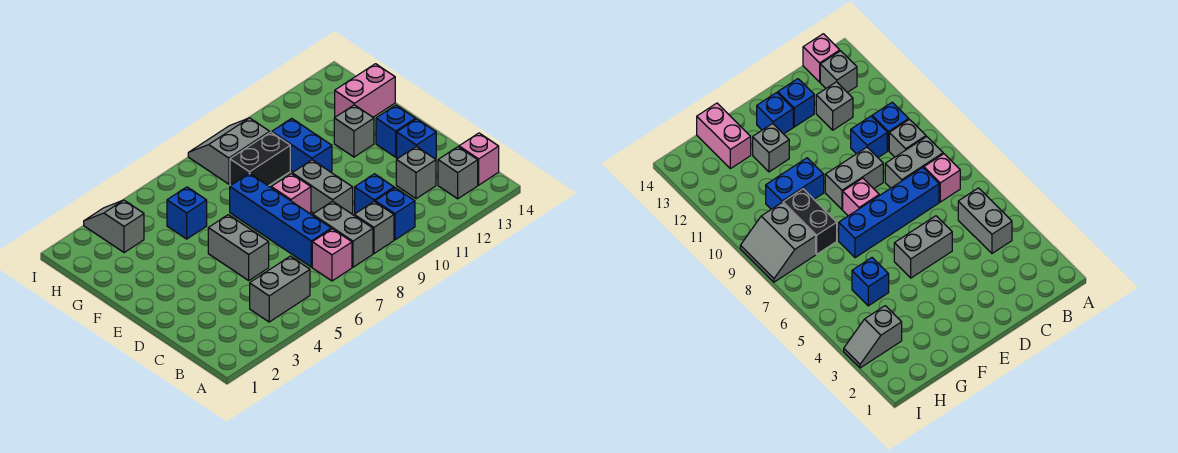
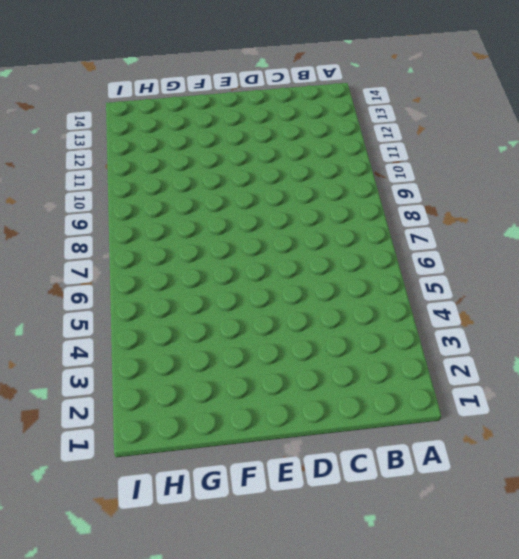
none -> grey 1x2 brick [250,256,310,322]
none -> pink 1x1 brick [312,229,352,281]
none -> grey 1x2 brick [313,201,373,267]

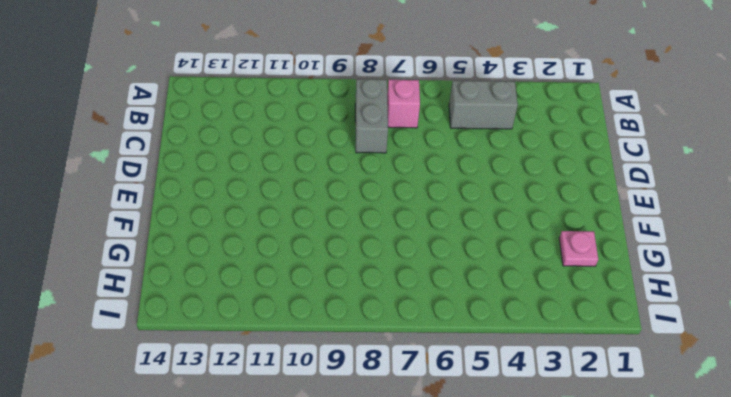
pink 1x1 plate [559,231,598,266] -> none
none -> grey 1x1 brick [354,202,394,253]
none -> blue 1x1 brick [375,188,415,240]
none -> grey 1x1 brick [438,147,478,199]

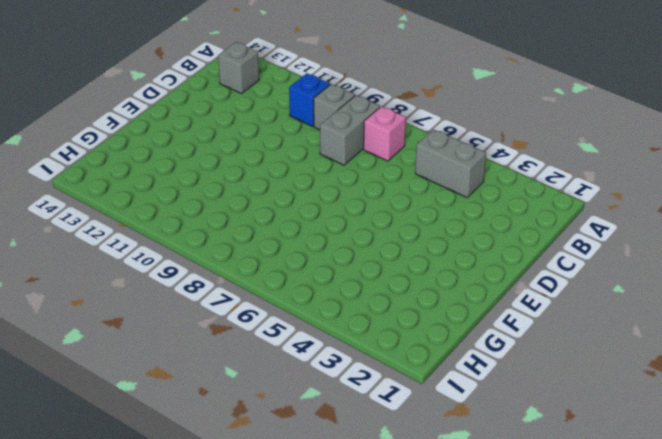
none -> pink 1x1 brick [459,133,499,185]
none -> blue 1x4 brick [230,173,331,267]
none -> blue 1x1 brick [355,174,394,214]

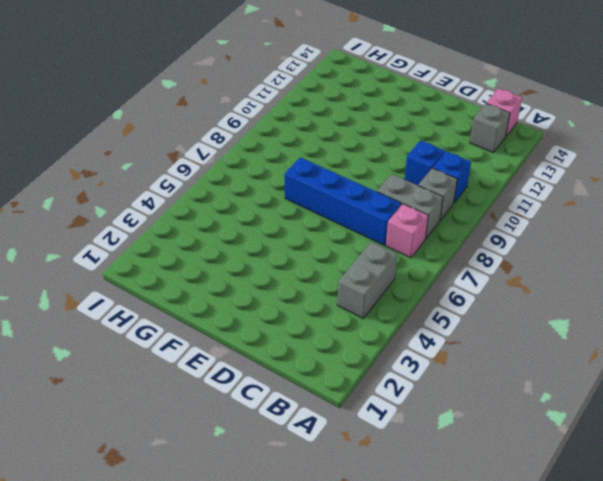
none -> grey 1x1 brick [396,146,436,199]
none -> grey 1x2 brick [208,215,269,280]
none -> grey 1x2 brick [292,160,353,214]

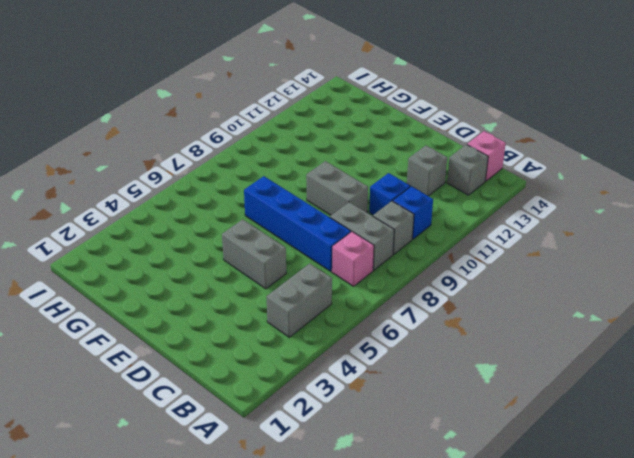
none -> blue 1x1 brick [397,119,436,159]
none -> pink 1x1 brick [271,174,311,213]
none -> blue 1x1 brick [376,105,416,157]

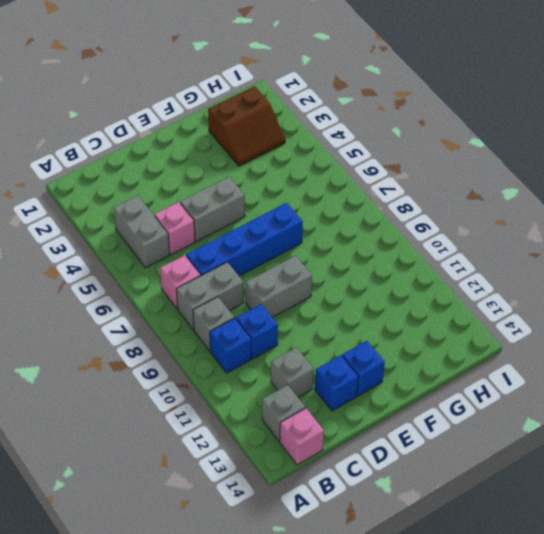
pink 1x1 brick [155,202,195,255] -> pink 1x1 brick moved to [271,174,311,213]
brown 2x2 slope [208,86,285,166] -> grey 1x2 slope [84,200,144,253]
none -> blue 1x2 brick [272,118,332,172]
none -> grey 1x1 brick [334,105,374,157]
none -> blue 1x1 brick [167,187,207,239]

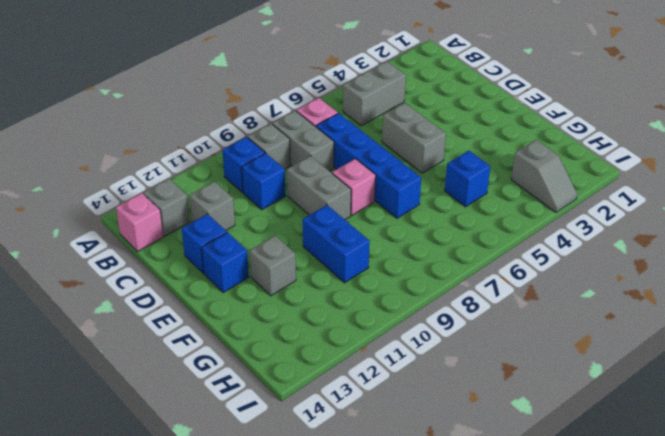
none -> black 1x2 brick [230,132,290,186]
none -> pink 1x2 brick [335,64,395,117]
none -> grey 2x2 slope [188,118,270,184]

